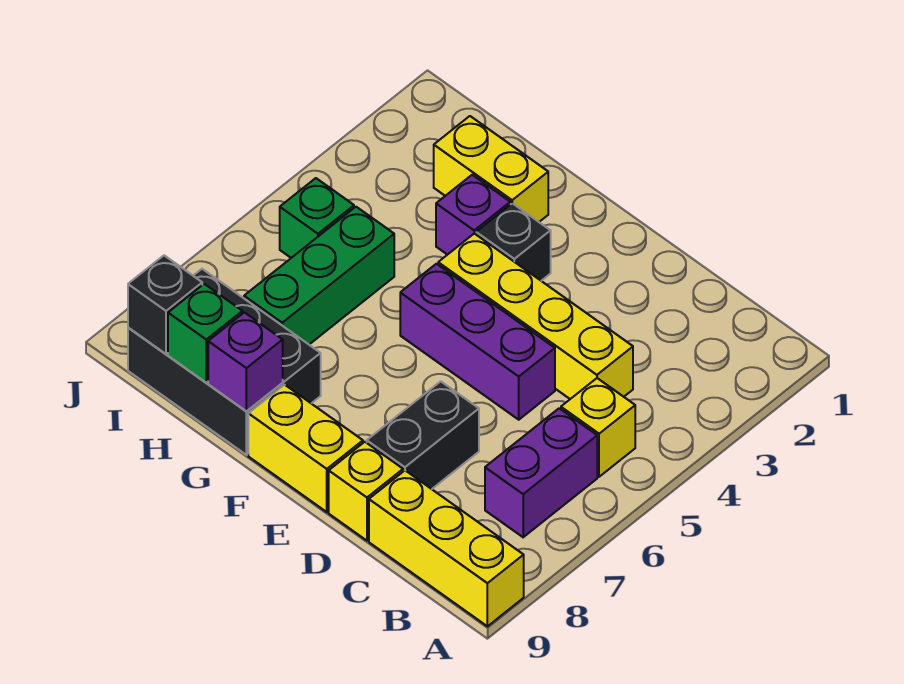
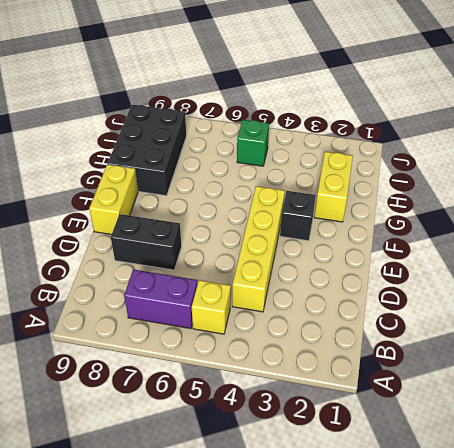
none -> yellow 1x3 brick [369,471,524,626]
none -> purple 1x3 brick [400,264,555,420]
none -> yellow 1x1 brick [329,442,403,541]

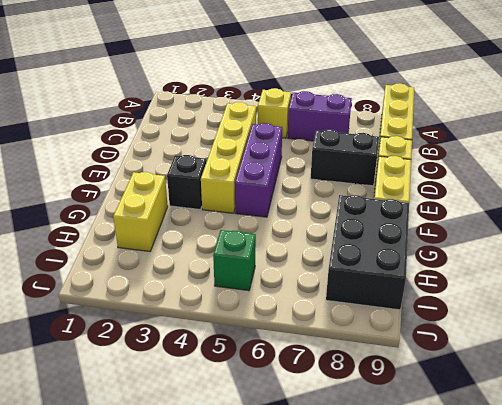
none -> purple 1x1 brick [436,175,510,255]
none -> green 1x3 brick [244,207,394,344]
none -> purple 1x1 brick [208,312,283,411]

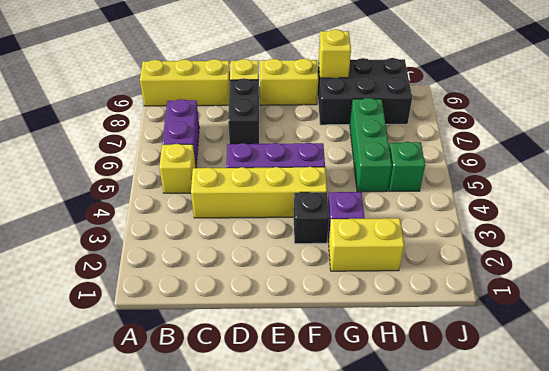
yellow 1x1 brick [319,29,351,78] -> purple 1x1 brick [208,312,283,411]
none -> green 1x1 brick [168,284,242,383]
none -> black 1x1 brick [128,255,202,354]

